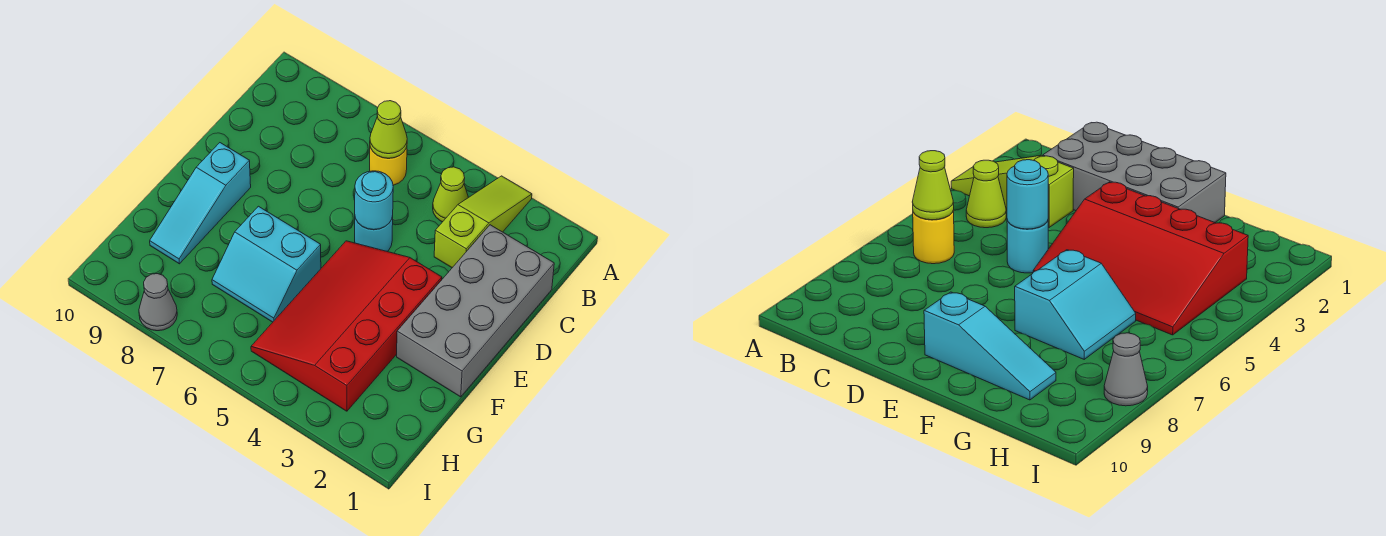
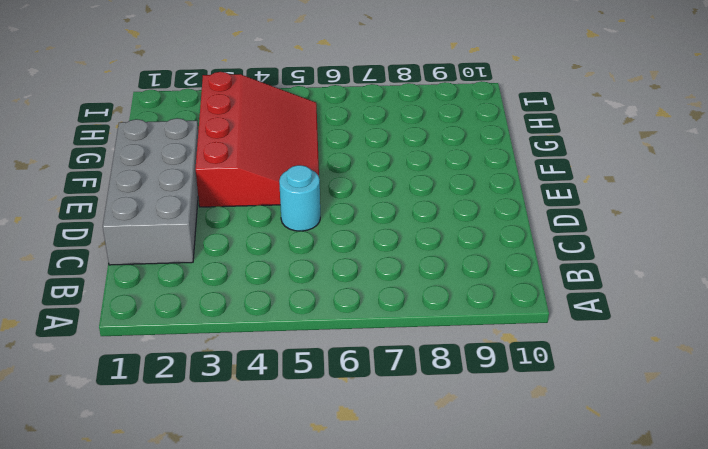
none -> lime 1x3 slope [434,176,532,268]
none -> lime 1x1 cone [433,167,468,222]

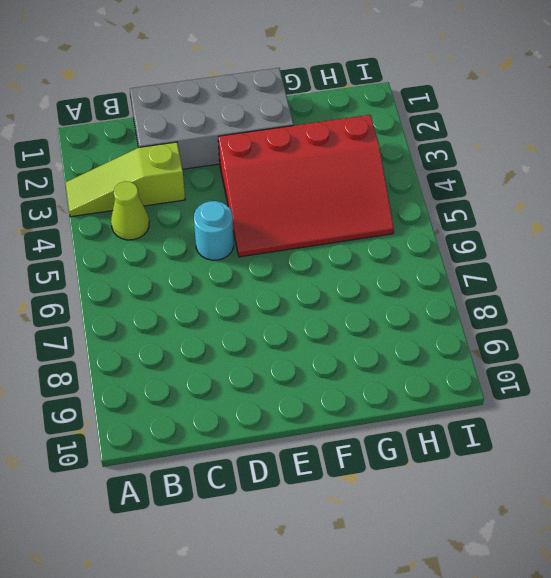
none -> yellow 1x1 round brick [370,147,407,185]
none -> cyan 1x3 slope [150,143,251,264]

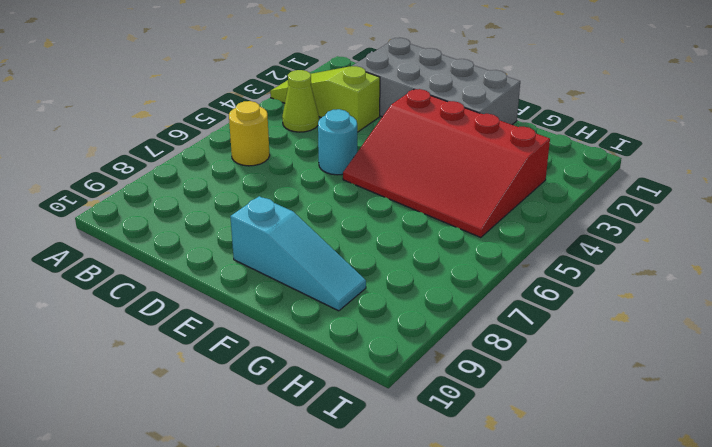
none -> cyan 2x2 slope [212,206,321,322]
none -> grey 1x1 cone [139,274,177,331]

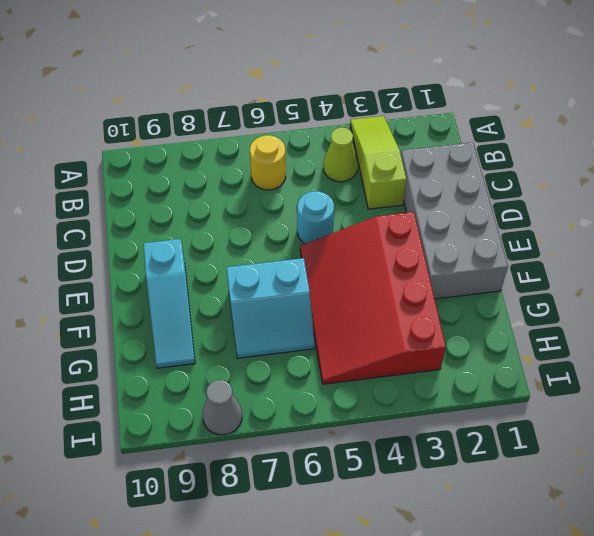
none -> lime 1x1 cone [370,101,407,158]
none -> cyan 1x1 round brick [355,171,393,230]

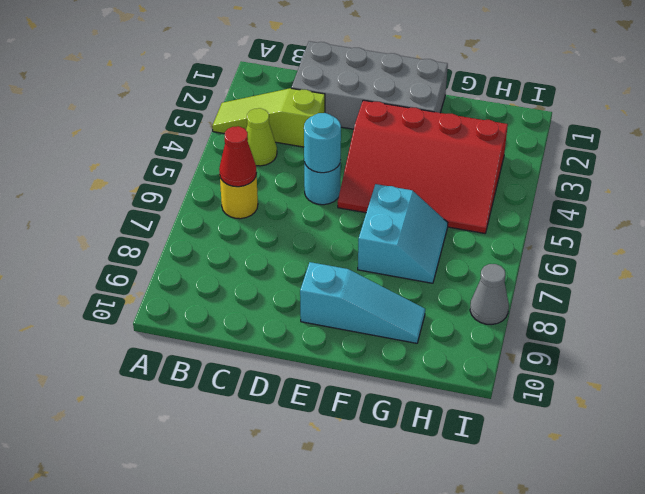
red 1x1 cone [219,126,257,187] -> lime 1x1 cone [370,101,407,158]

